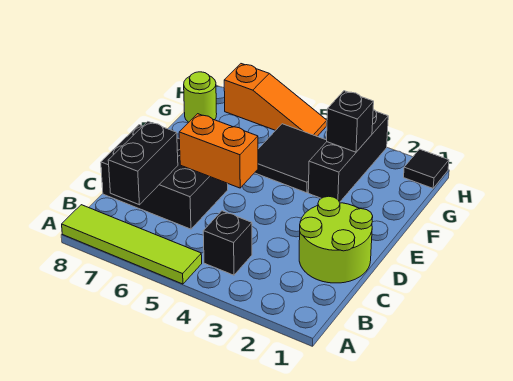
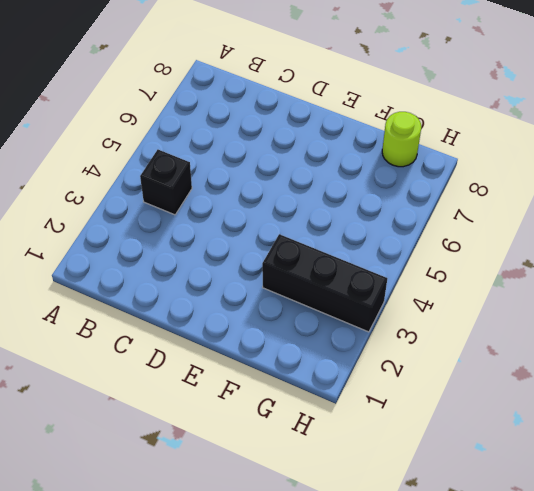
none -> lime 1x4 tile [62,205,202,284]
none -> lime 2x2 round brick [299,196,373,283]
none -> black 2x3 brick [101,125,228,229]

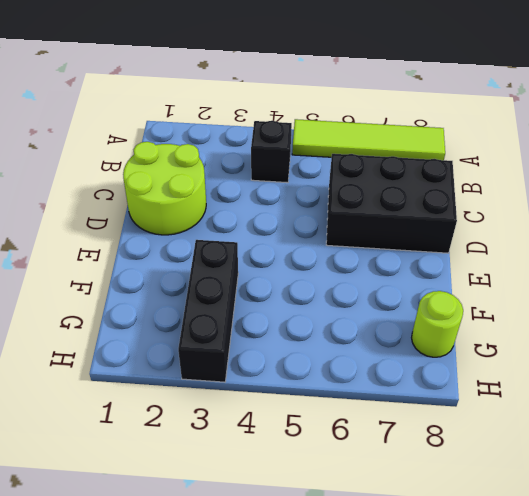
none -> black 2x2 tile [255,124,327,193]
none -> black 1x1 tile [404,149,449,188]
none -> orange 1x3 slope [224,64,327,136]

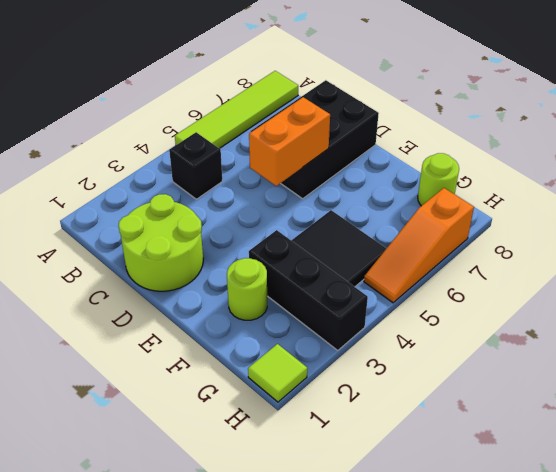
lime 1x1 round brick [227,258,267,320] -> none
lime 1x1 tile [248,344,307,402] -> black 1x1 tile [404,149,449,188]
none -> black 1x2 brick [108,122,178,205]
none -> black 1x1 brick [327,91,374,152]

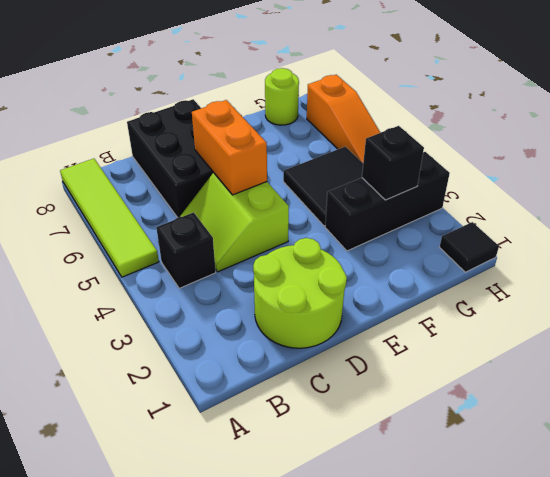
lime 2x2 slope [180,173,289,272] -> none
none -> black 1x2 brick [108,122,178,205]

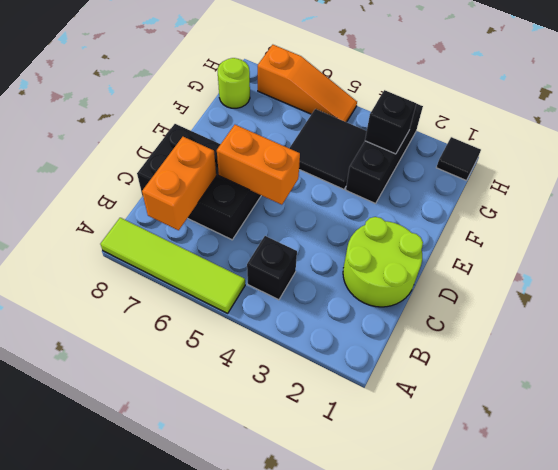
orange 1x2 brick [142,137,216,230] -> black 1x2 brick [108,122,178,205]

